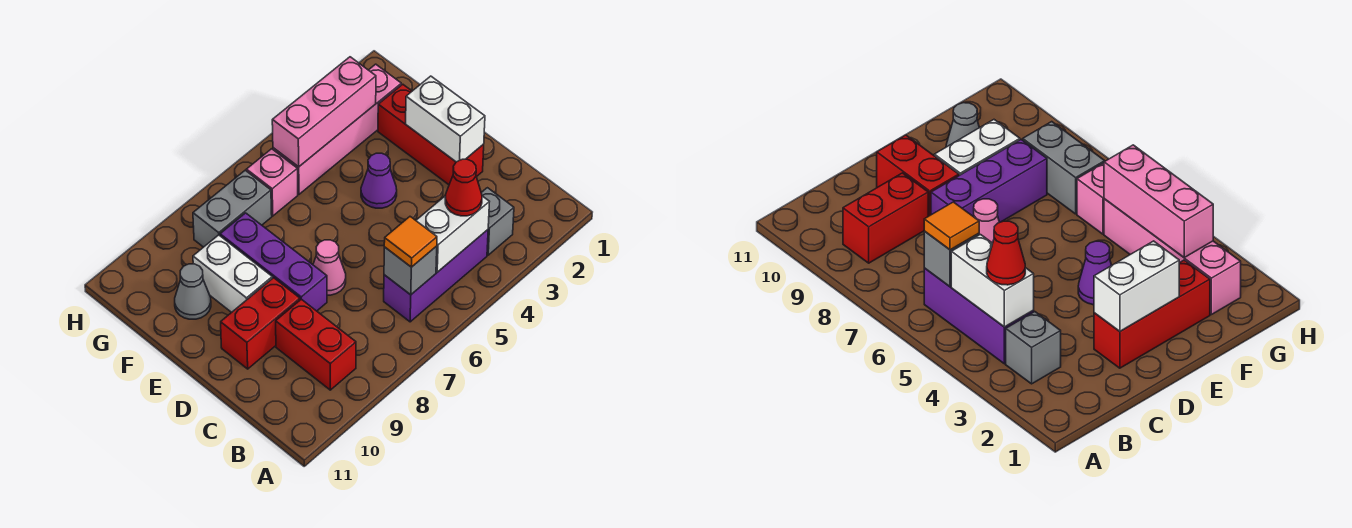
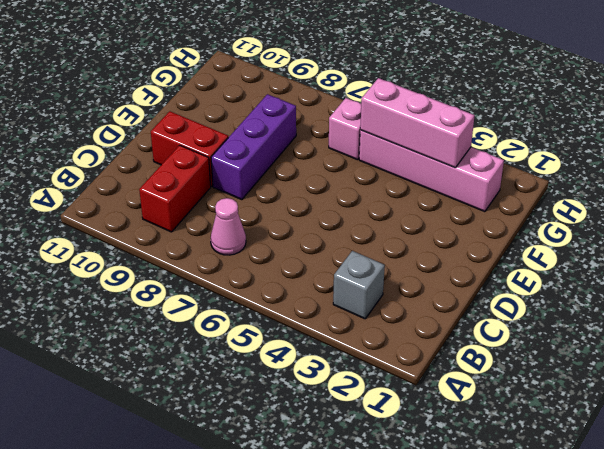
pink 1x1 cone [211,198,246,255] -> pink 1x1 cone moved to [313,240,346,295]
none -> purple 1x3 brick [384,230,488,322]
none -> red 1x3 brick [378,84,484,185]
none -> purple 1x1 cone [361,153,397,208]

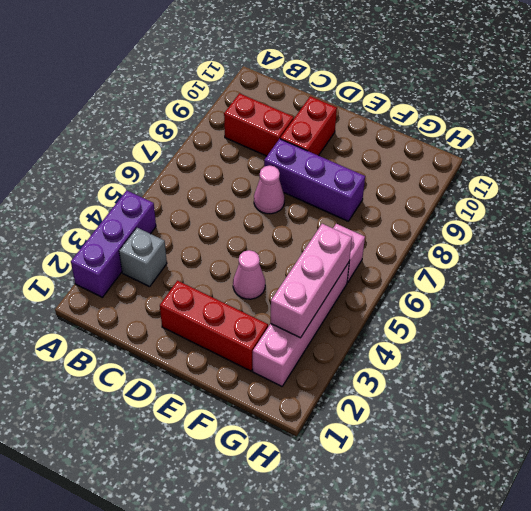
purple 1x3 brick [71,190,156,297] -> purple 1x3 brick moved to [384,230,488,322]
pink 1x1 cone [233,250,265,299] -> purple 1x1 cone [361,153,397,208]
none -> white 1x2 brick [193,235,272,312]
none -> grey 1x1 cone [175,264,211,319]
none -> grey 1x2 brick [193,170,272,247]

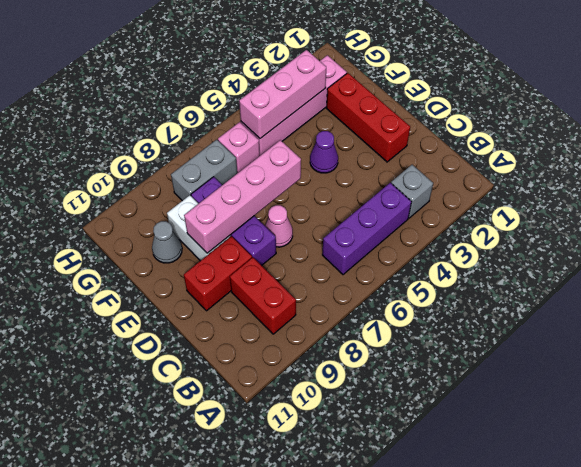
pink 1x4 brick [184,140,301,253] -> none
none -> white 1x2 brick [416,196,489,272]
none -> grey 1x1 brick [384,246,437,295]
none -> white 1x2 brick [406,76,485,162]

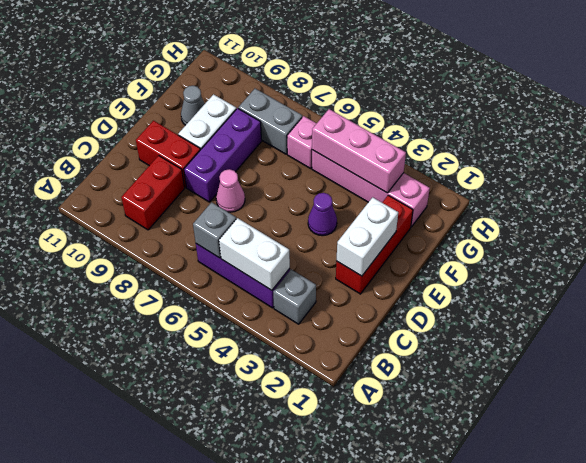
none -> red 1x1 cone [445,159,482,216]
none -> orange 1x1 tile [384,217,437,267]

